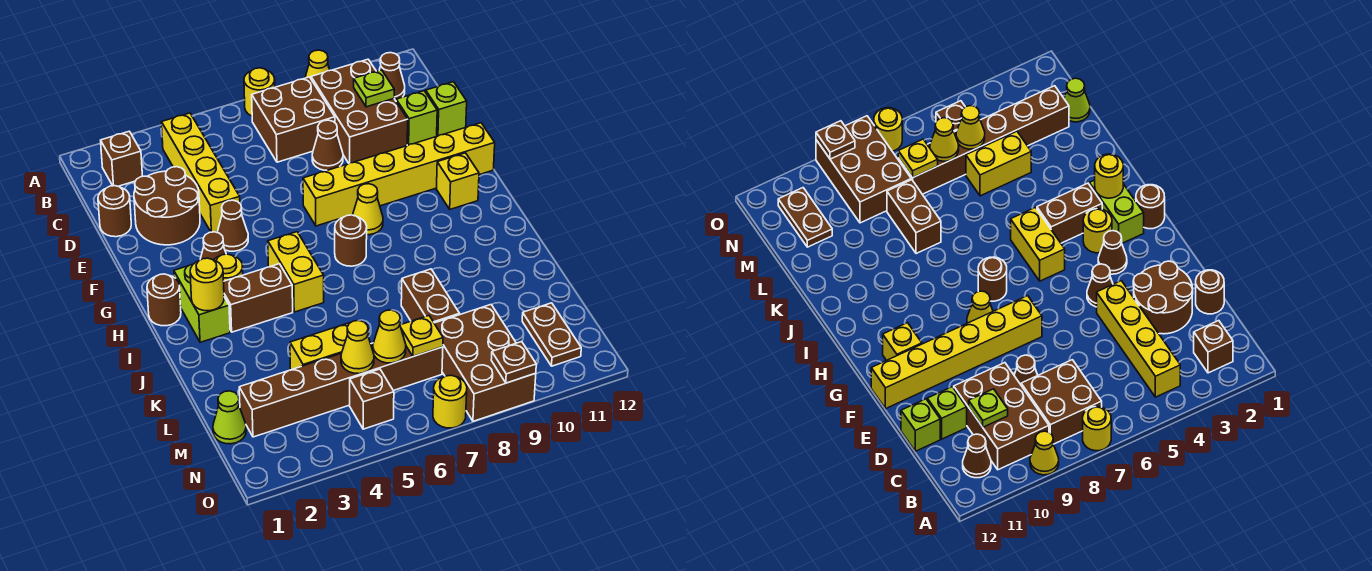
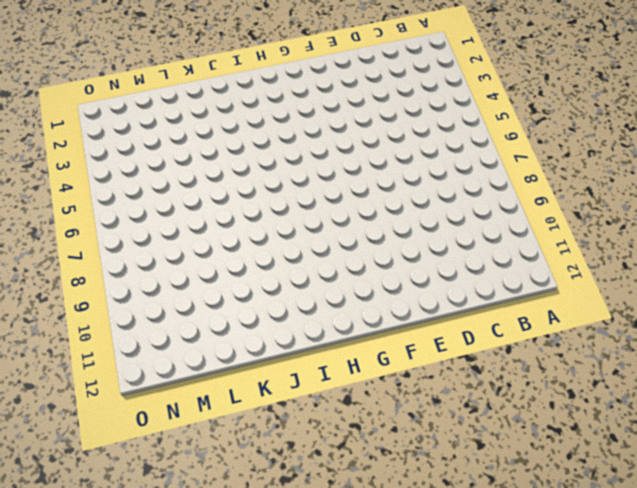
none -> yellow 1x1 round brick [244,68,275,116]
none -> yellow 1x1 cone [305,50,330,78]
none -> brown 1x1 brick [101,131,143,186]
none -> yellow 1x4 brick [161,113,240,232]

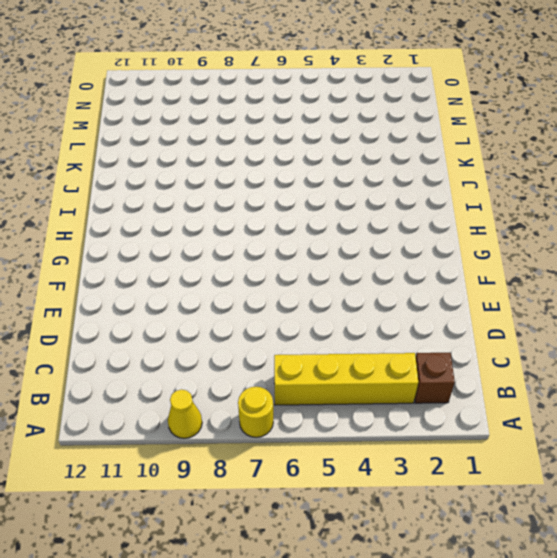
yellow 1x4 brick [274,353,418,405] -> yellow 1x4 brick turned to [161,113,240,232]
none -> brown 2x2 brick [252,77,335,162]
none -> brown 2x3 brick [311,59,408,163]
none -> brown 1x1 cone [380,53,405,101]
none -> brown 1x1 round brick [98,186,131,237]

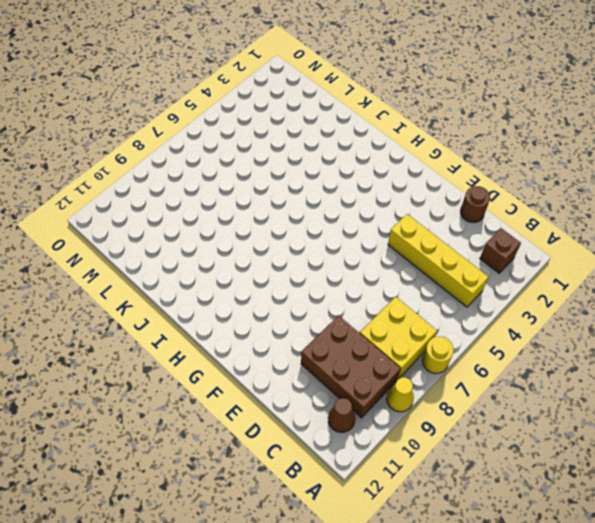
yellow 2x2 brick [360,297,437,379] -> brown 2x2 brick [252,77,335,162]
none -> brown 2x2 round brick [134,167,200,245]
none -> brown 1x1 cone [312,120,343,170]
none -> lime 1x1 brick [396,91,437,145]
none -> lime 1x1 brick [426,82,467,136]

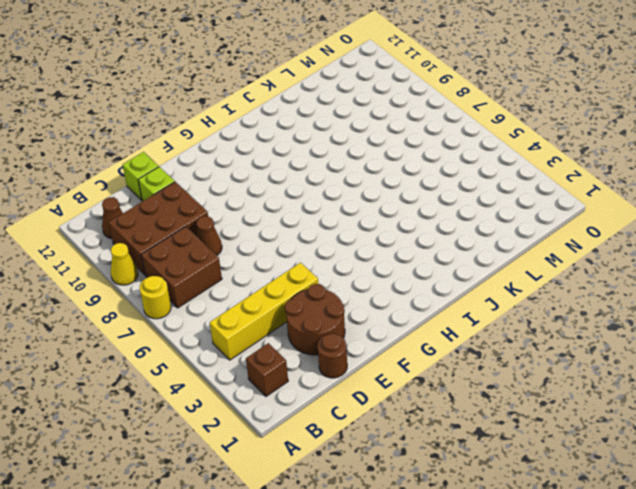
none -> brown 1x1 cone [217,200,248,251]
none -> yellow 1x6 brick [303,123,495,226]
none -> brown 1x1 cone [200,232,226,260]
none -> yellow 1x1 cone [353,184,383,235]

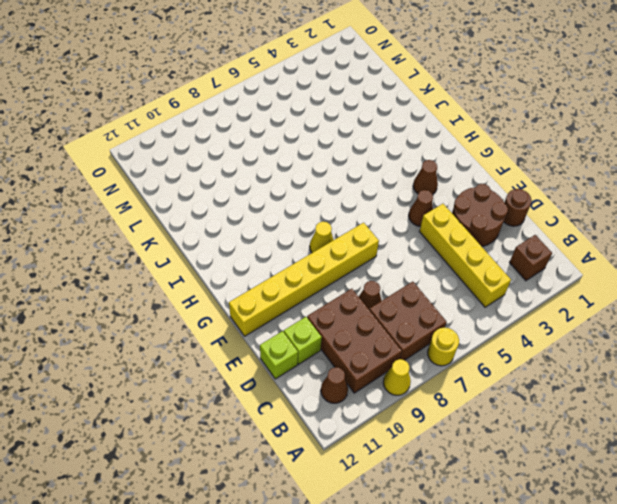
none -> yellow 1x1 brick [437,153,479,209]
none -> brown 1x1 round brick [147,274,181,326]
none -> lime 1x2 brick [174,264,230,342]
none -> yellow 1x1 round brick [214,254,243,281]

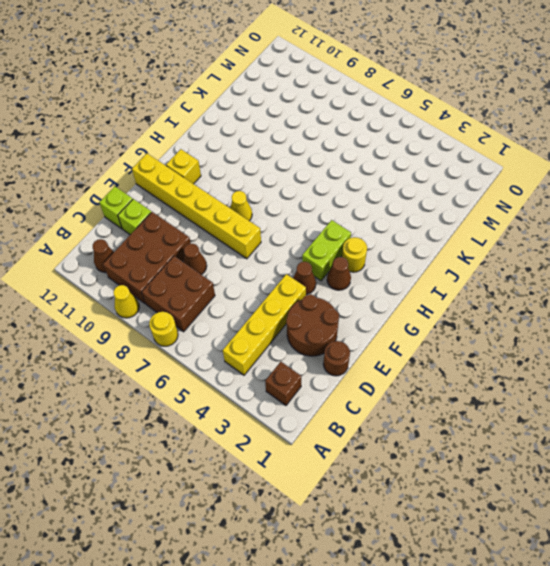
lime 1x2 brick [302,220,351,281] -> lime 1x2 brick moved to [174,264,230,342]
none -> brown 1x1 round brick [147,274,181,326]
none -> yellow 1x2 brick [268,232,324,312]
none -> brown 1x1 round brick [335,215,367,266]
none -> brown 1x2 brick [224,264,293,332]

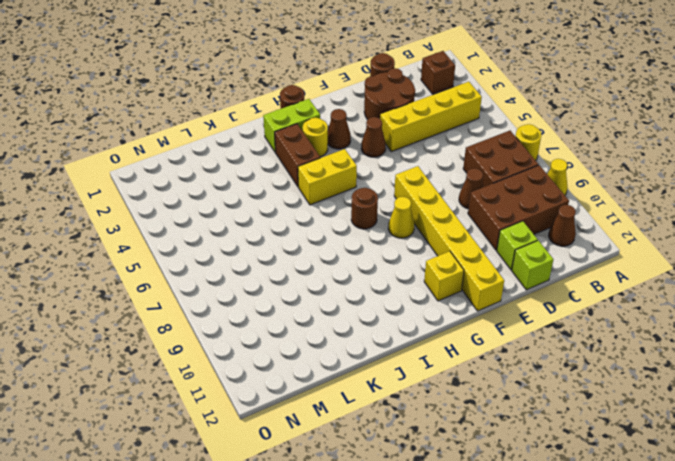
none -> brown 1x2 brick [401,269,460,323]
none -> yellow 1x2 brick [290,323,349,370]
none -> lime 1x1 cone [213,391,246,444]
none -> brown 1x6 brick [239,343,443,437]

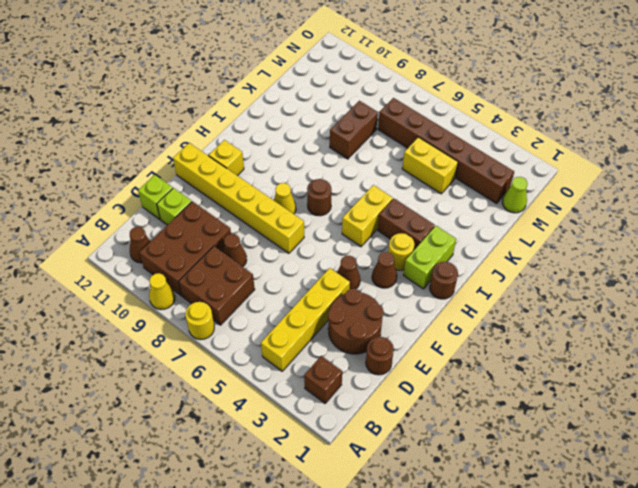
none -> brown 2x3 brick [434,305,536,421]
none -> brown 1x2 plate [522,303,581,366]
none -> brown 1x1 brick [350,369,394,429]
none -> yellow 1x1 round brick [433,375,467,428]

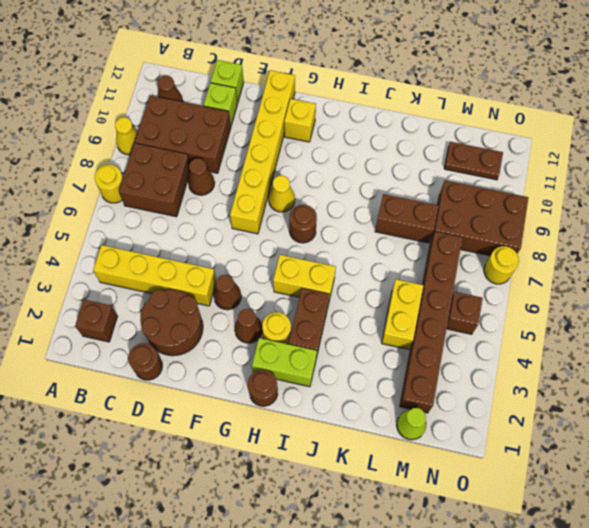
none -> lime 1x1 plate [354,70,394,107]
none -> yellow 1x1 round brick [190,258,224,311]
none -> yellow 1x1 cone [341,320,374,374]
none -> yellow 1x1 cone [373,310,406,363]

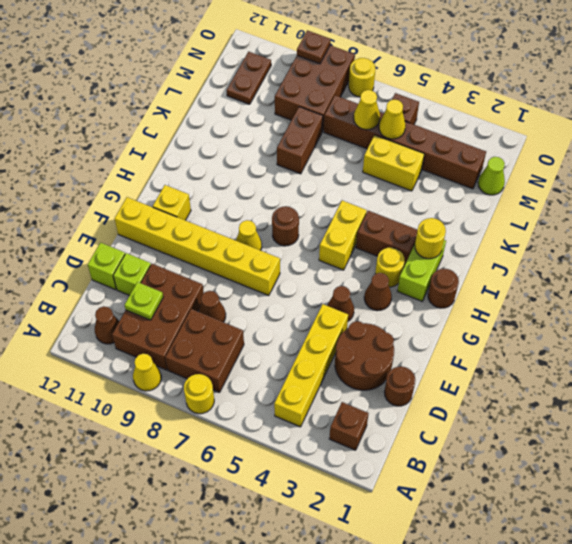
none -> yellow 1x1 plate [400,316,443,356]

